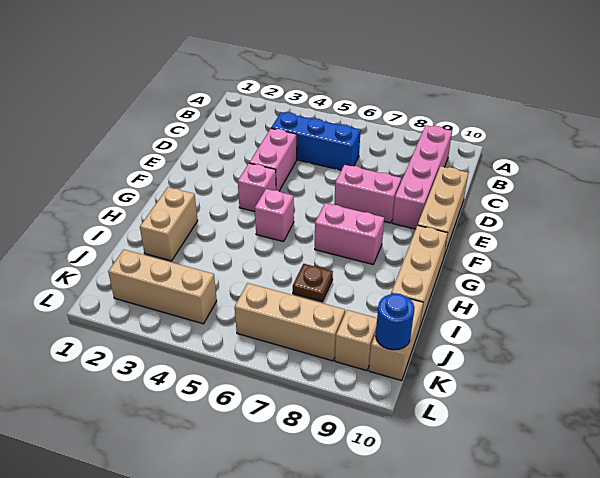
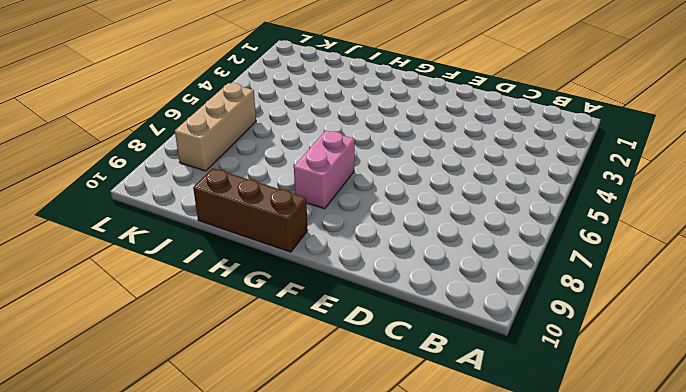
brown 1x3 brick [193,168,308,252] -> tan 1x3 brick [391,225,447,326]
none -> pink 1x4 brick [392,125,452,229]
none -> blue 1x3 brick [271,112,361,170]
none -> pink 1x2 brick [249,128,297,191]

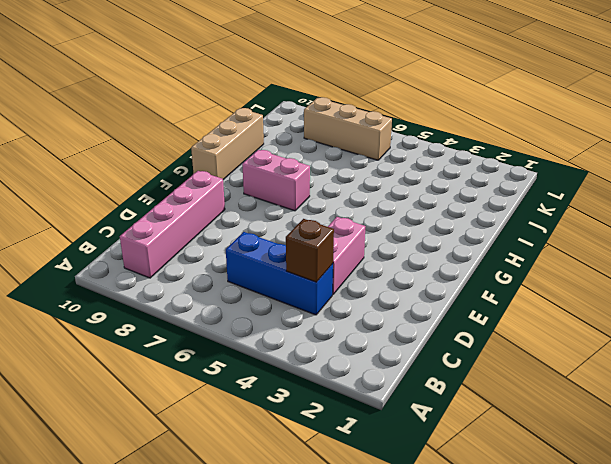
brown 1x1 brick [286,219,334,282] -> none
none -> tan 1x3 brick [418,166,468,256]
none -> pink 1x2 brick [334,165,401,223]
none -> pink 1x1 brick [238,163,276,212]

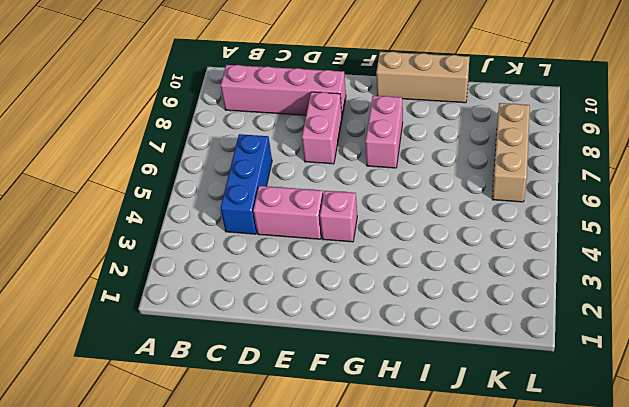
none -> tan 1x3 brick [418,166,468,256]
none -> pink 1x1 brick [255,189,294,242]
none -> tan 1x2 brick [140,187,198,261]

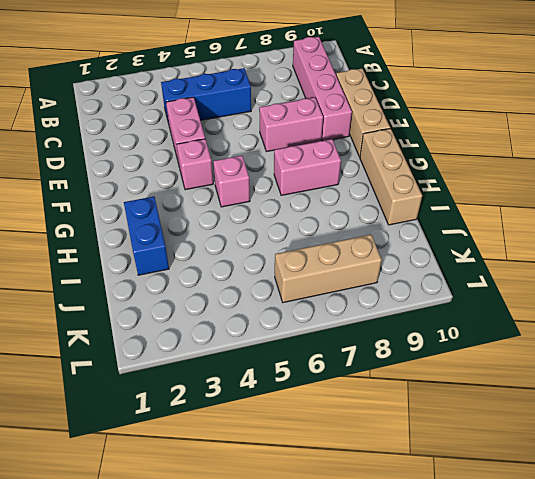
blue 1x2 brick [124,197,169,275] -> tan 1x2 brick [140,187,198,261]
none -> brown 1x1 plate [293,264,333,302]
none -> tan 1x2 brick [369,299,423,381]
none -> tan 1x3 brick [108,249,217,324]

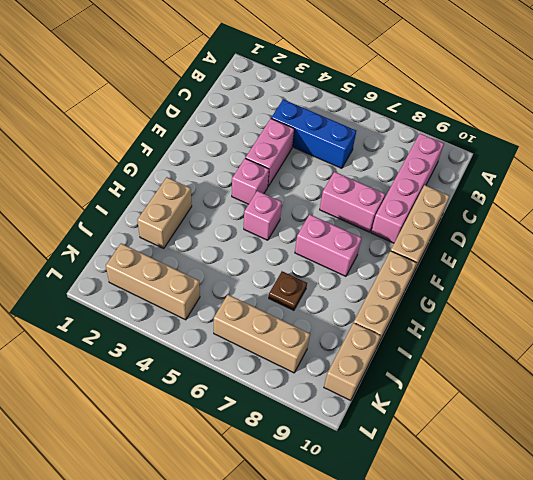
none -> tan 1x1 brick [335,310,377,371]
none -> blue 1x1 round brick [376,294,414,350]

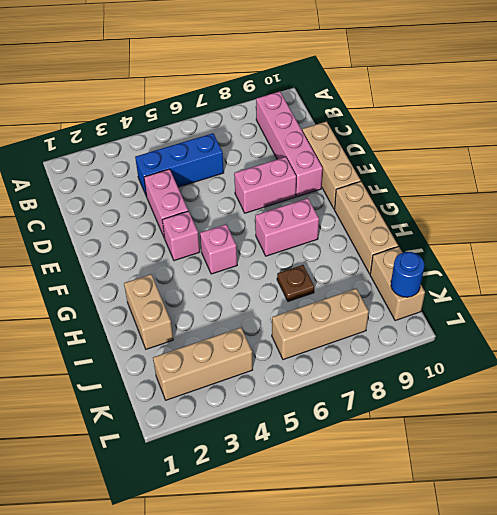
none -> tan 1x1 brick [335,310,377,371]

